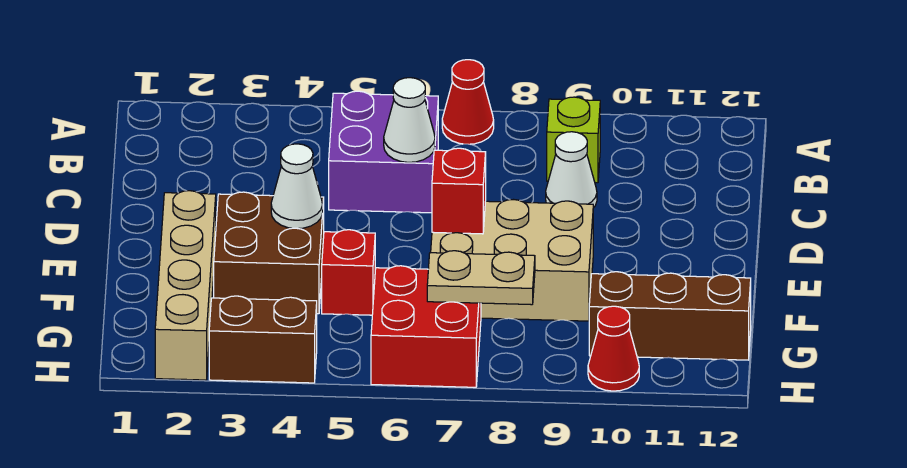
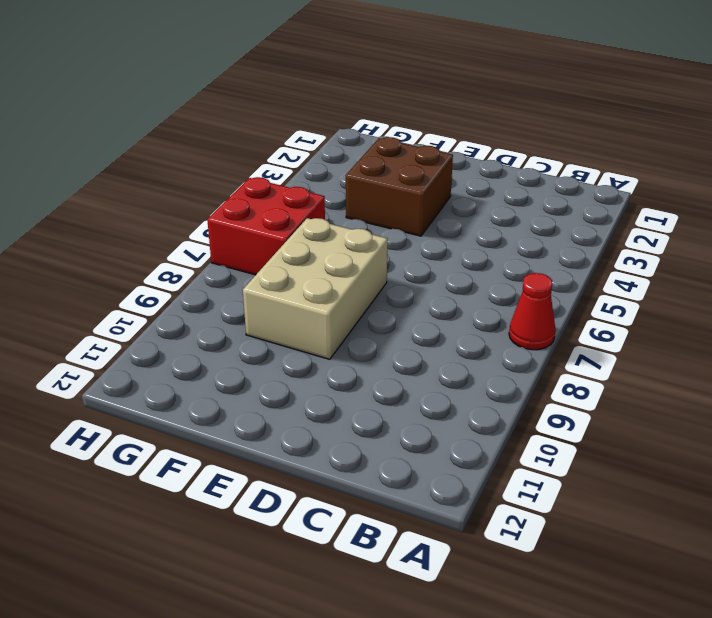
none -> purple 2x2 brick [329,91,438,213]
none -> lime 1x1 brick [547,97,600,183]
none -> white 1x1 cone [546,132,597,208]

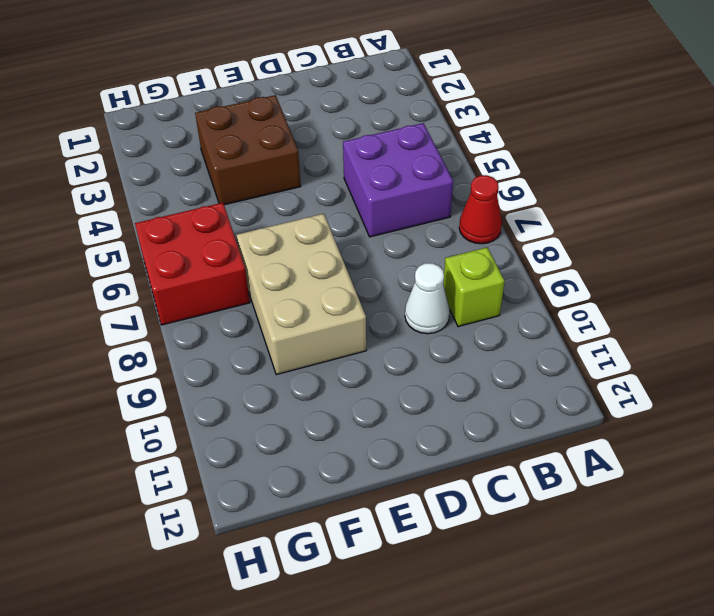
none -> tan 1x4 brick [155,191,216,380]
none -> red 1x1 brick [322,230,375,315]
none -> brown 1x3 brick [589,272,751,360]

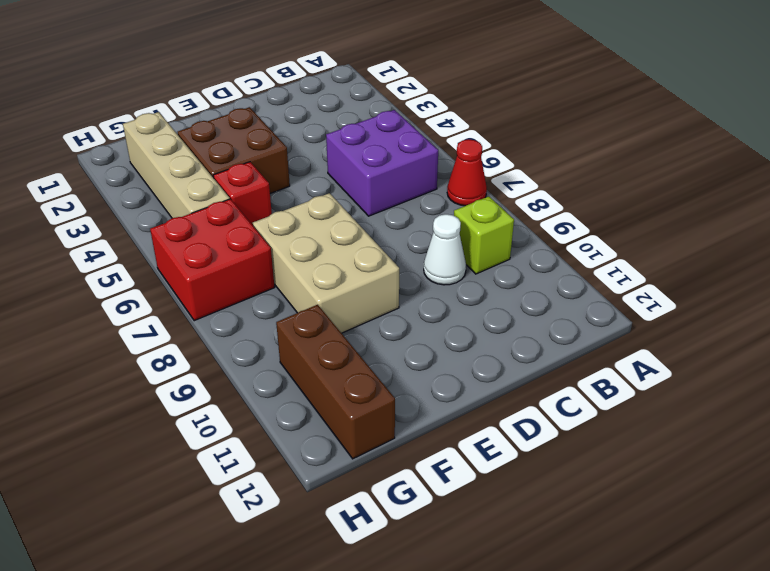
tan 1x4 brick [123,112,230,218] -> tan 1x4 brick turned to [155,191,216,380]
none -> brown 1x2 brick [209,296,317,383]
none -> red 1x1 cone [588,306,639,391]
none -> white 1x1 cone [384,78,435,162]

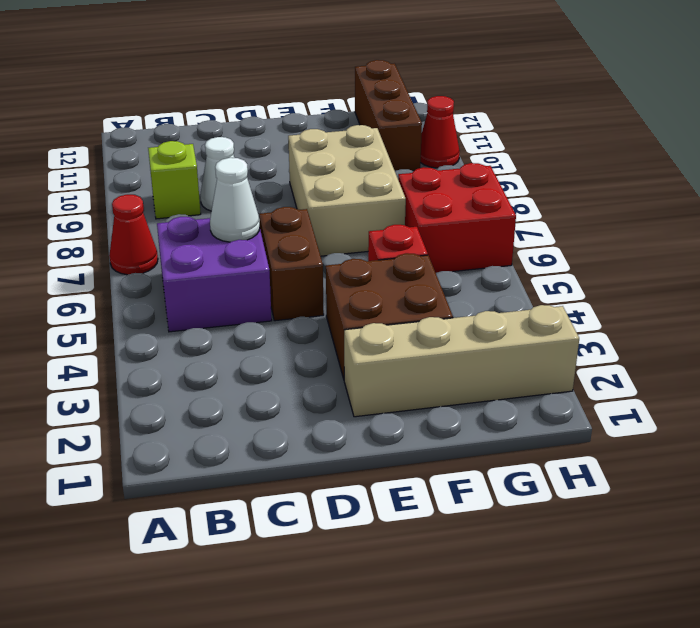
brown 1x2 brick [259,207,324,321] -> brown 1x2 brick moved to [209,296,317,383]
none -> white 1x1 cone [271,144,323,229]
none -> red 1x1 brick [432,148,486,234]
none -> tan 1x2 plate [427,251,535,305]

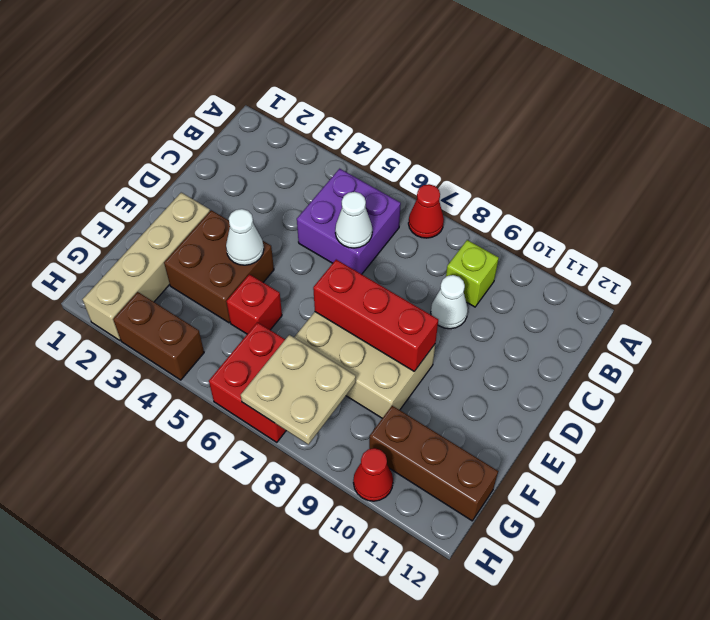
red 1x3 brick [313,260,438,371] -> red 1x1 brick [432,148,486,234]
tan 2x2 plate [241,335,356,444] -> tan 1x2 plate [427,251,535,305]

